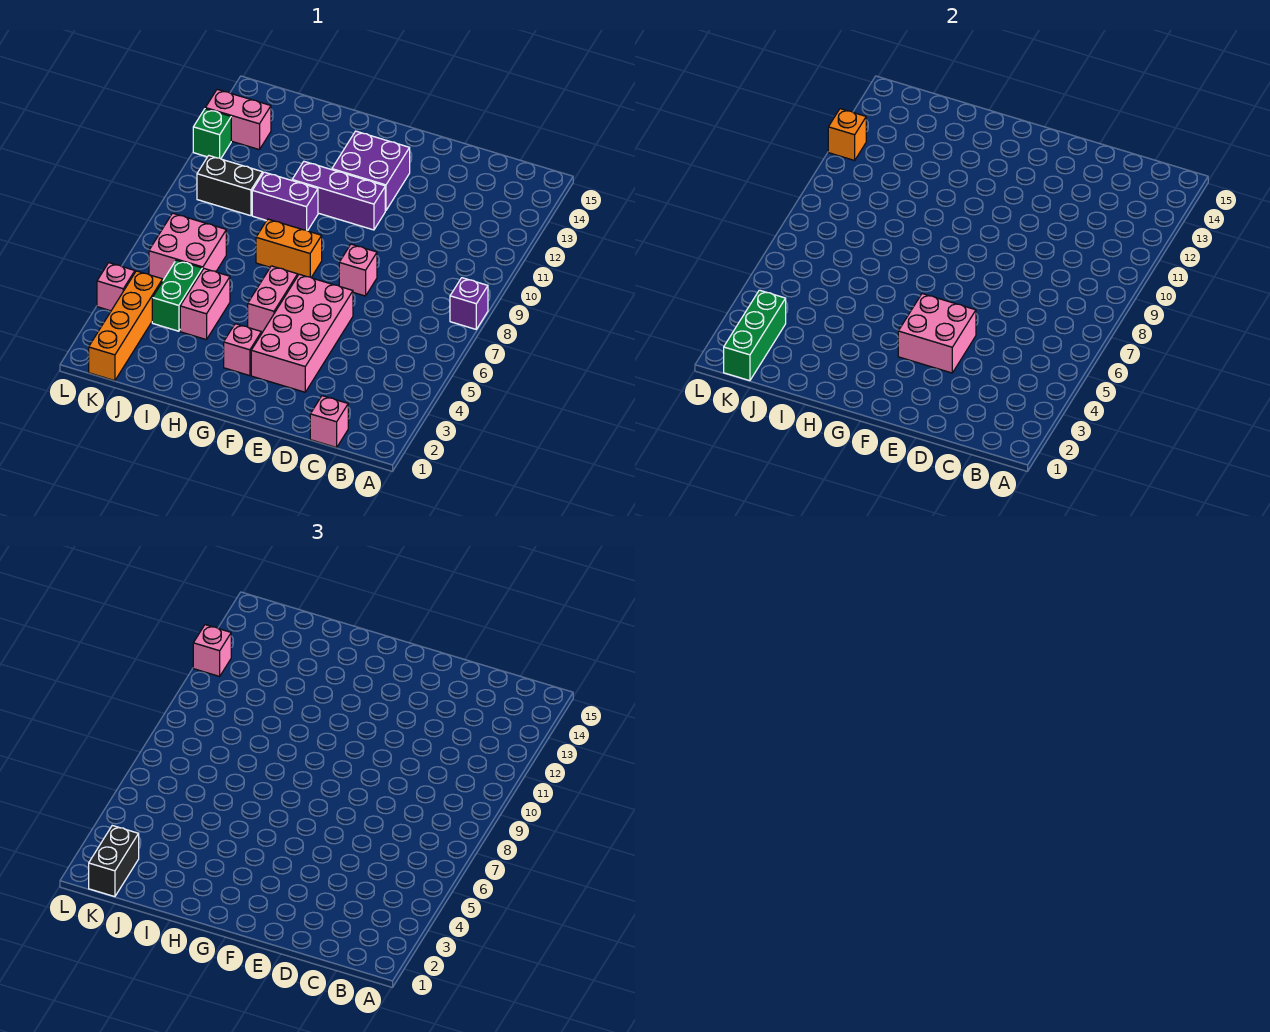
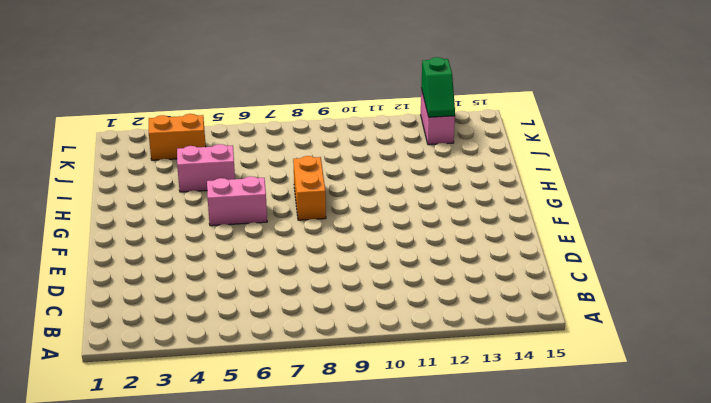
orange 1x2 brick [149,114,206,160] -> orange 1x4 brick [89,271,163,381]
green 1x2 slope [421,57,455,117] -> none
none -> purple 1x1 brick [450,278,488,329]
none -> pink 1x1 brick [310,396,348,448]
none -> pink 2x4 brick [251,274,353,392]

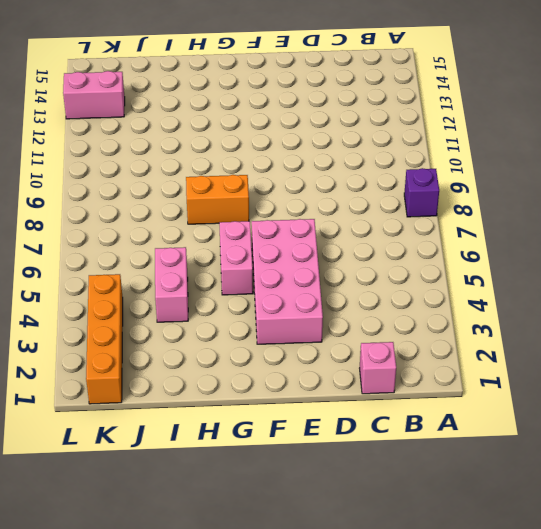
none -> pink 1x1 brick [339,244,377,296]
none -> purple 1x3 brick [292,161,385,230]
none -> purple 2x2 brick [332,131,410,211]

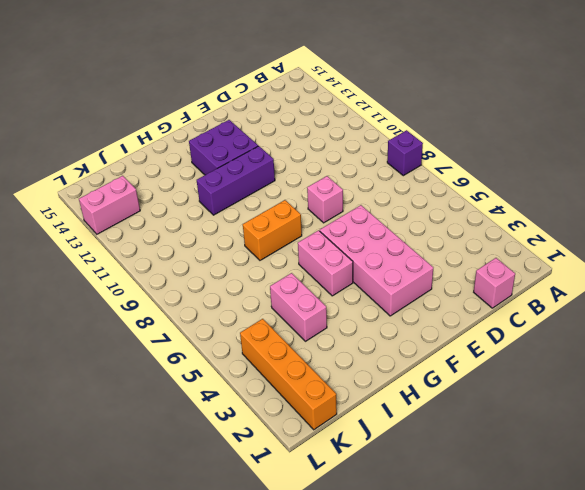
none -> pink 1x1 brick [224,324,262,376]
none -> purple 1x2 brick [252,172,318,231]
none -> green 1x2 brick [152,260,202,331]

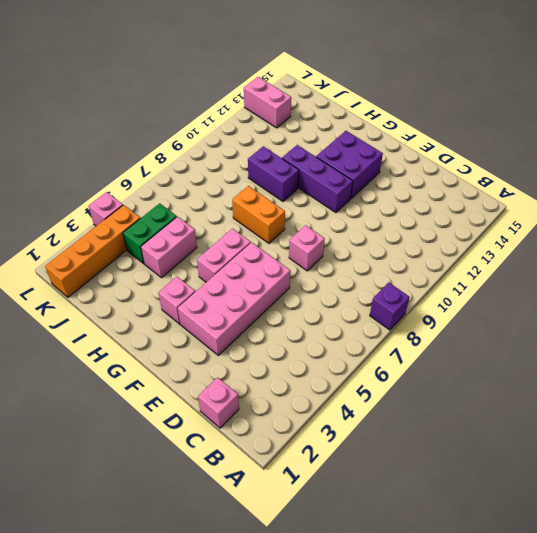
none -> pink 2x2 brick [149,213,226,280]
none -> black 1x2 brick [197,156,263,216]
none -> green 1x1 brick [193,109,231,159]

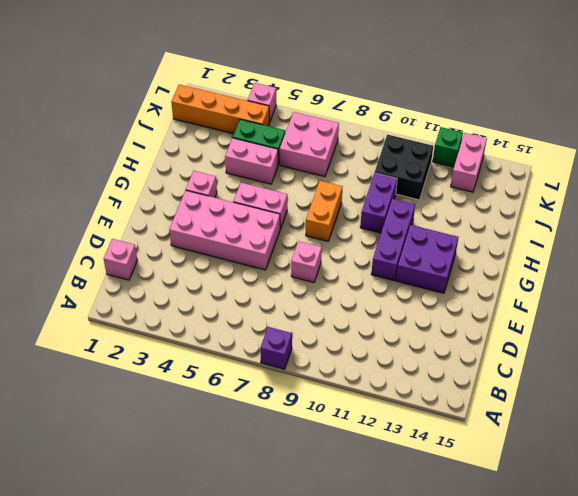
black 2x2 brick [375,135,433,200] -> black 1x2 brick [197,156,263,216]
none -> pink 2x2 brick [898,294,976,373]
none -> green 1x3 brick [724,290,786,381]
none -> orange 1x1 brick [828,109,866,160]

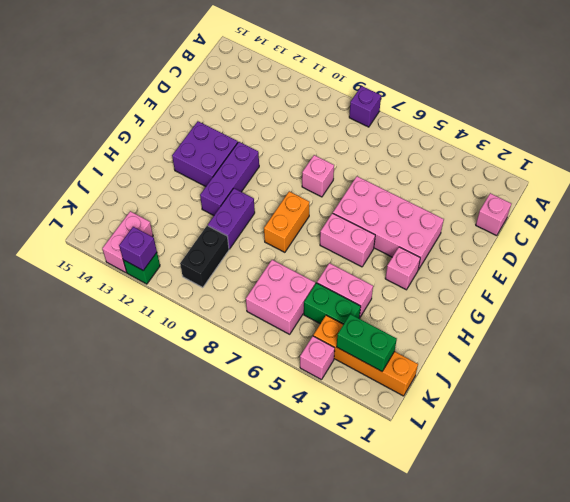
green 1x2 brick [337,314,397,371] -> green 1x3 brick [724,290,786,381]
purple 1x1 brick [119,227,157,270] -> orange 1x1 brick [828,109,866,160]
none -> pink 2x2 brick [898,294,976,373]
none -> black 1x2 brick [89,826,139,897]
none -> pink 1x1 brick [193,625,231,676]

